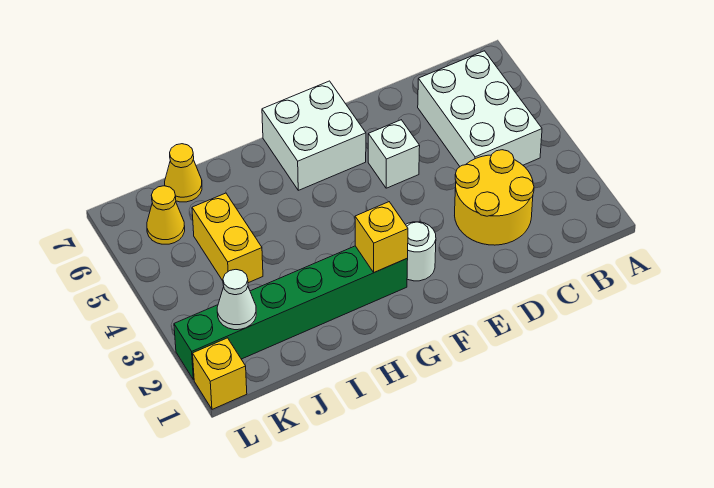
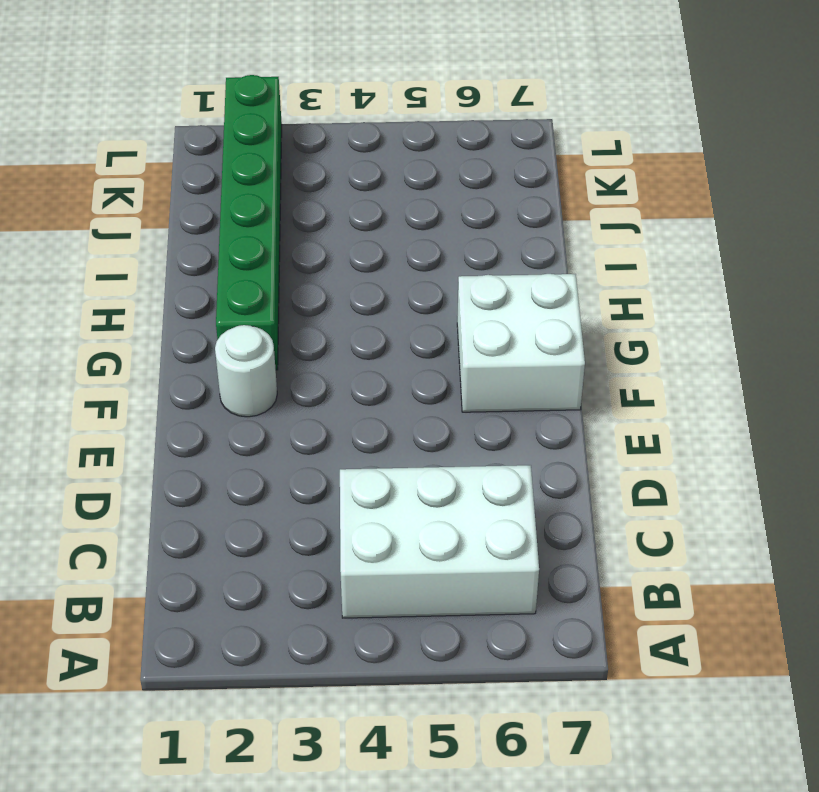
none -> yellow 2x2 round brick [455,150,534,245]
none -> white 1x1 brick [368,120,420,188]
none -> yellow 1x2 brick [192,193,263,283]

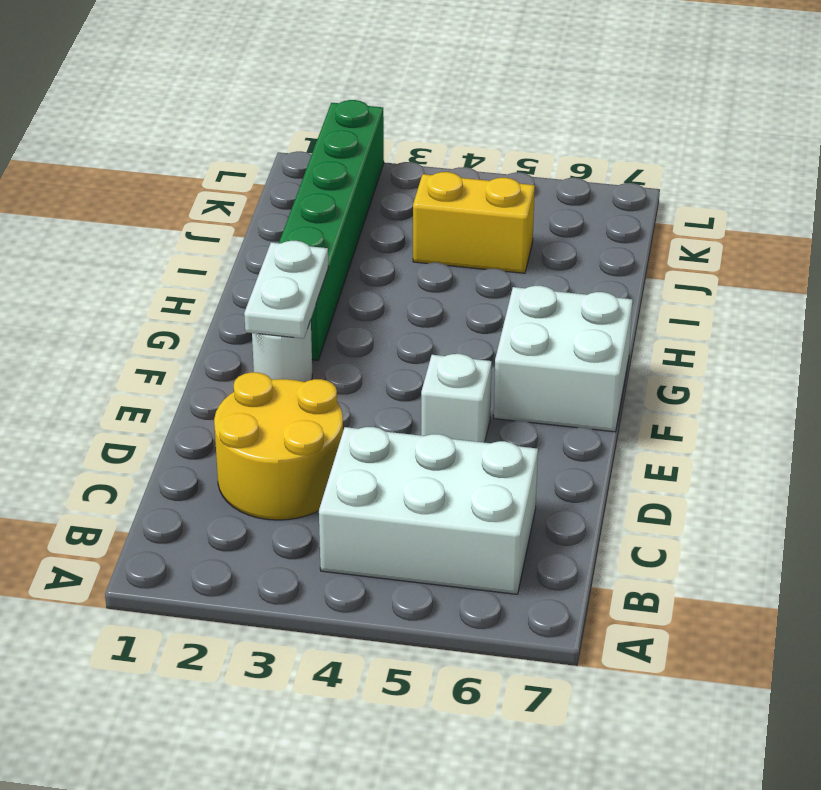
white 1x2 plate [244,241,328,339] -> yellow 1x1 brick [355,202,408,272]
none -> yellow 1x1 cone [165,144,202,202]
none -> yellow 1x1 cone [147,186,185,244]
none -> yellow 1x1 brick [193,338,247,409]

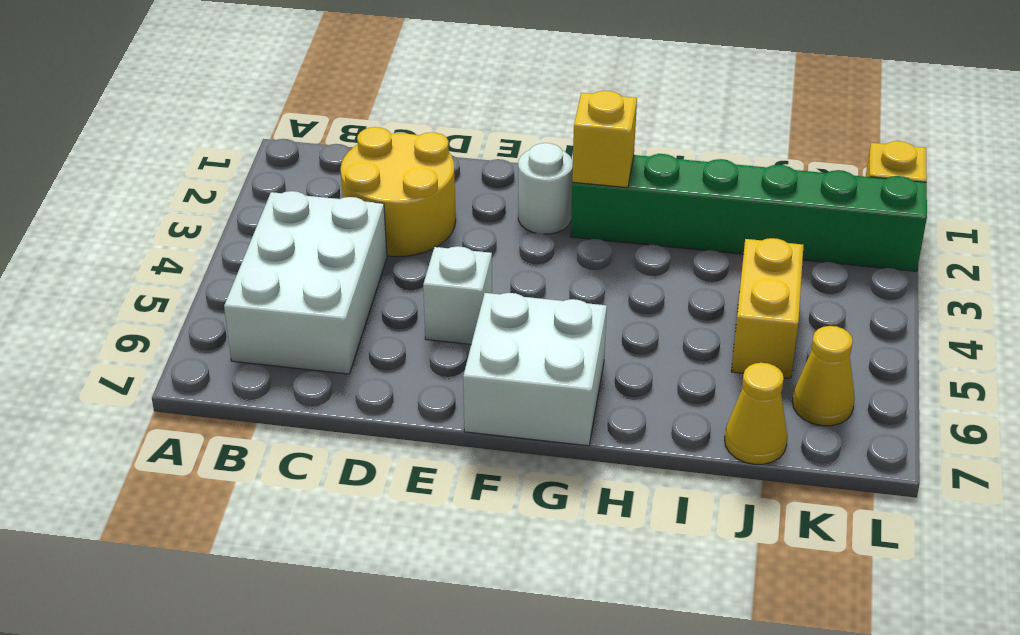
none -> white 1x1 cone [217,270,256,330]

